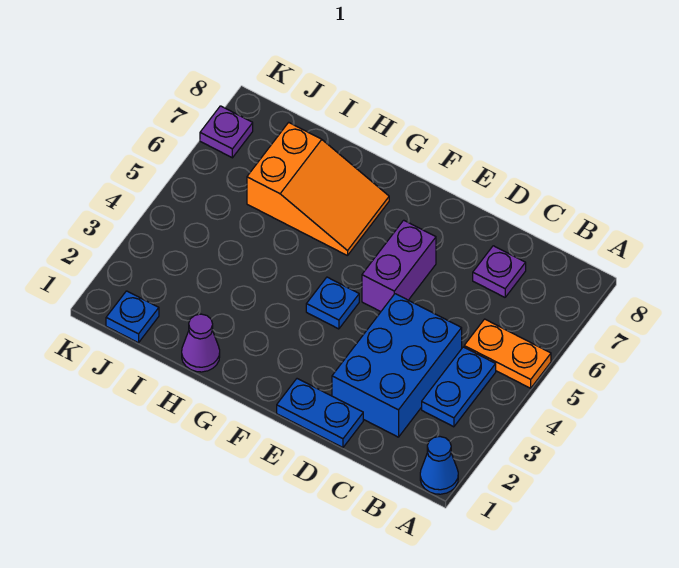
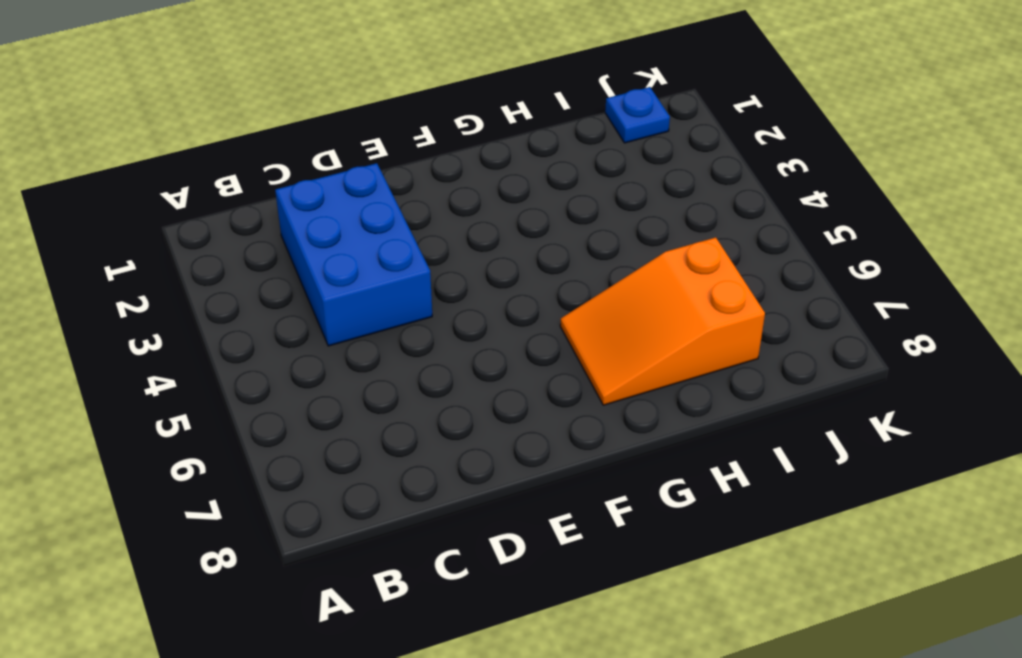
none -> blue 1x1 cone [420,437,458,494]
none -> orange 1x2 plate [464,319,551,388]
none -> blue 1x2 plate [422,347,496,427]

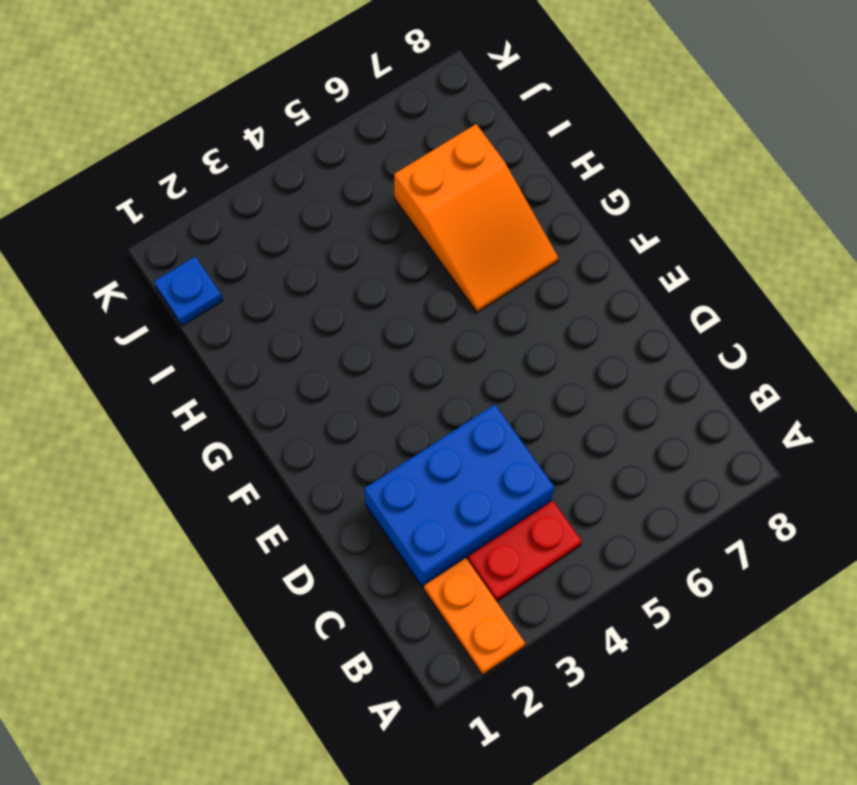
orange 1x2 plate [424,558,525,675] -> orange 1x2 plate moved to [464,319,551,388]
red 1x2 plate [468,501,582,601] -> blue 1x2 plate [422,347,496,427]
none -> blue 1x1 cone [420,437,458,494]
none -> purple 1x1 plate [473,246,526,297]
none -> blue 1x2 plate [277,379,363,448]

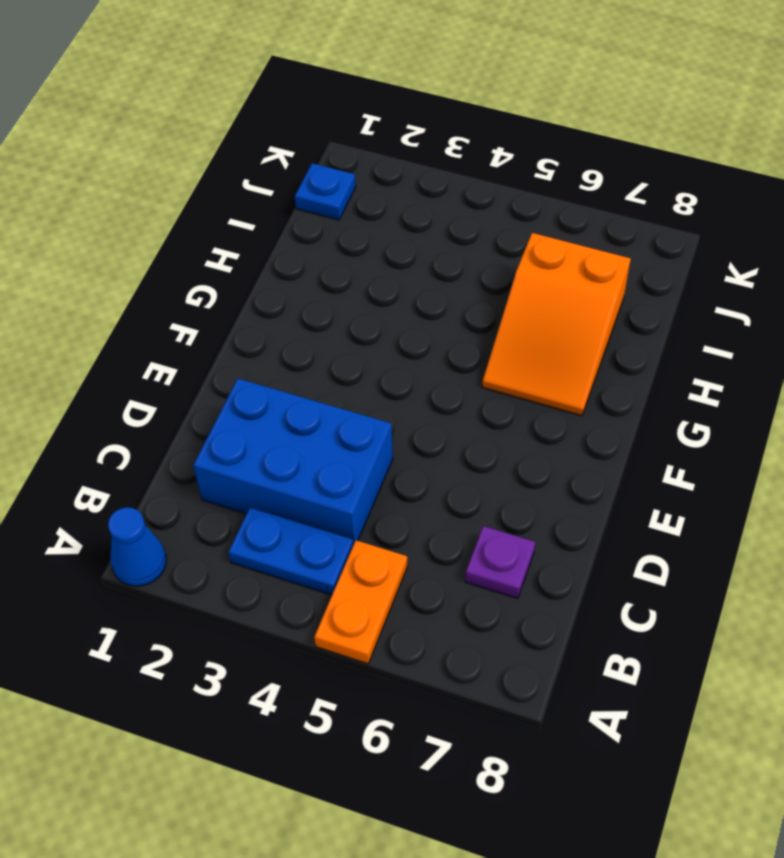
none -> blue 1x2 plate [277,379,363,448]
none -> purple 1x2 brick [362,220,436,312]
none -> blue 1x1 plate [306,277,359,329]

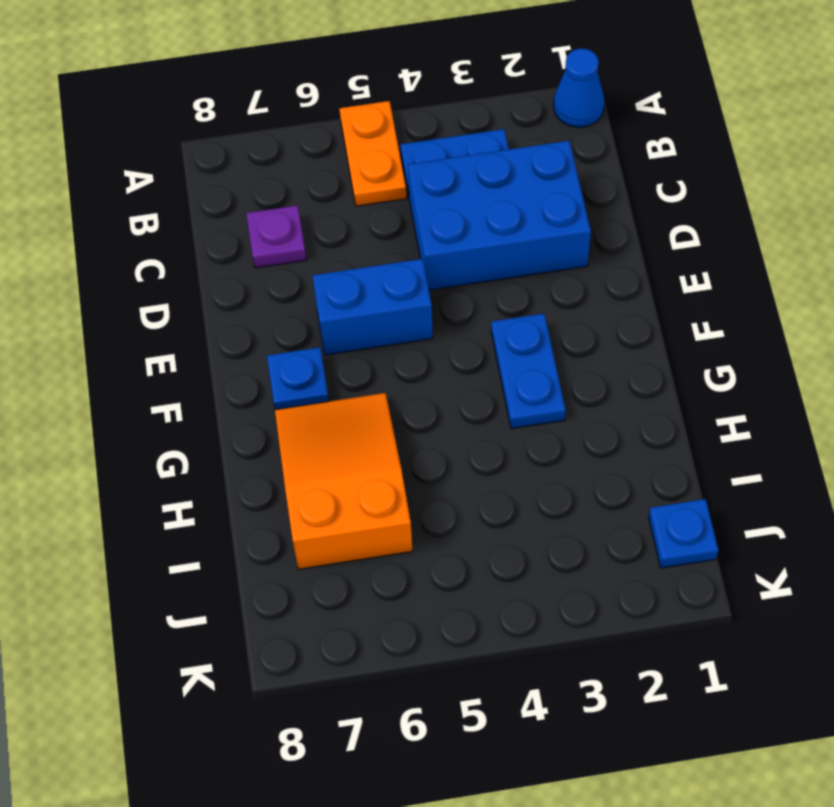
blue 1x2 brick [312,259,433,355] -> purple 1x2 brick [362,220,436,312]
blue 1x2 plate [491,314,566,429] -> blue 1x2 plate moved to [277,379,363,448]
blue 1x1 plate [267,347,329,410] -> blue 1x1 plate moved to [306,277,359,329]
none -> purple 1x1 cone [182,314,220,372]
none -> purple 1x1 plate [200,106,253,158]

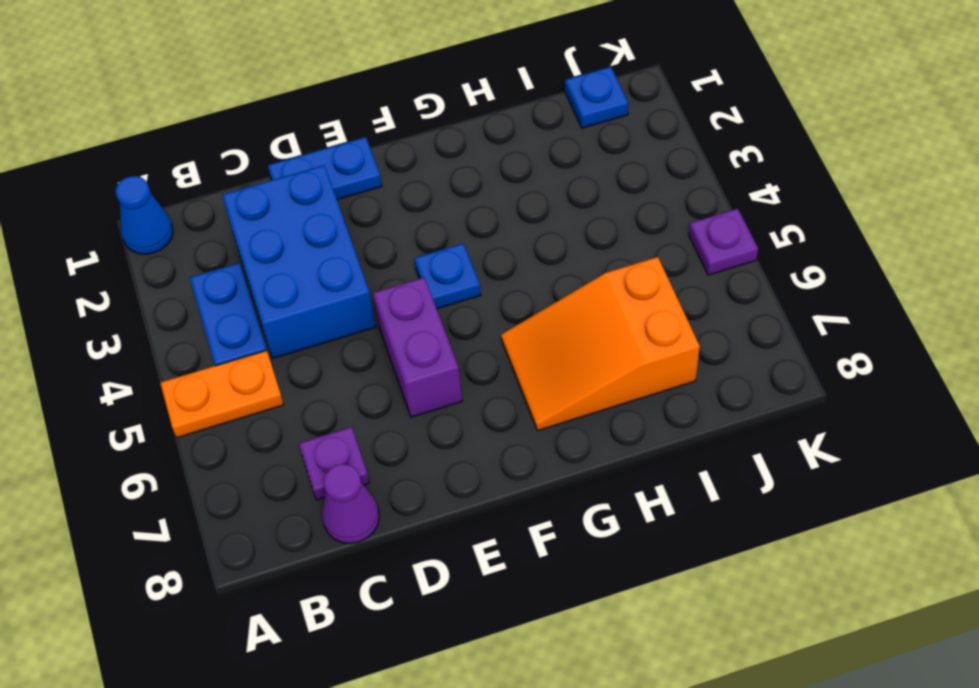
purple 1x1 cone [322,464,379,544] -> purple 1x1 cone moved to [182,314,220,372]
purple 1x1 plate [689,209,758,275] -> purple 1x1 plate moved to [200,106,253,158]

